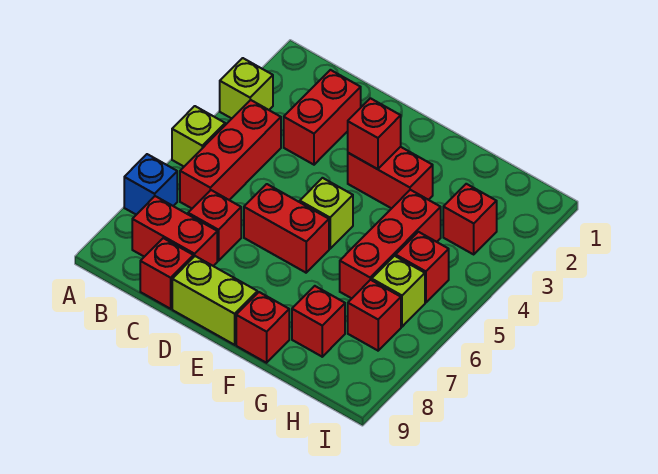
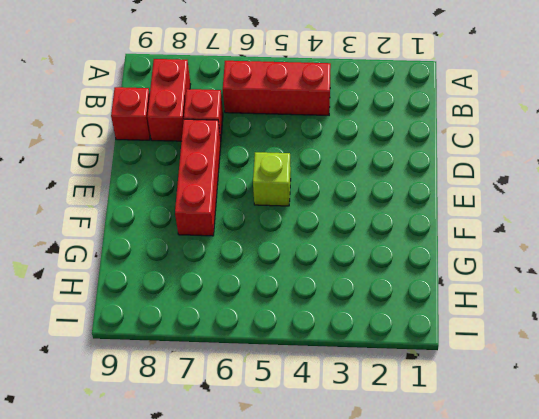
red 1x3 brick [175,119,221,236] -> red 1x3 brick turned to [340,190,441,298]
none -> lime 1x1 brick [220,58,273,118]
none -> lime 1x1 brick [172,106,225,166]
none -> blue 1x1 brick [124,154,177,215]

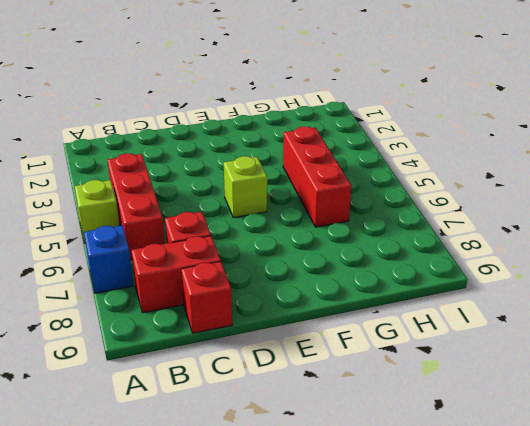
none -> lime 1x1 brick [220,58,273,118]
none -> red 1x2 brick [284,70,361,165]
none -> red 1x2 brick [244,184,329,273]

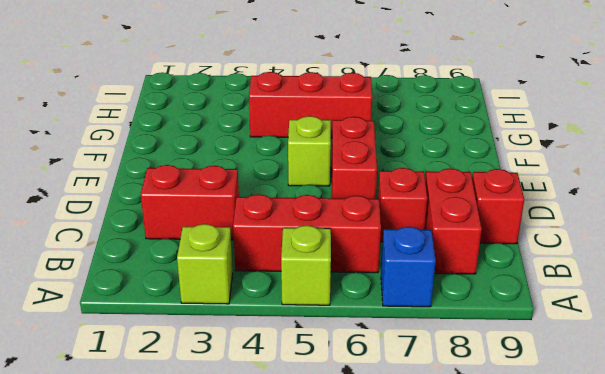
none -> lime 1x2 brick [172,256,257,345]
none -> red 1x2 brick [348,147,433,208]
none -> red 1x1 brick [236,292,289,363]

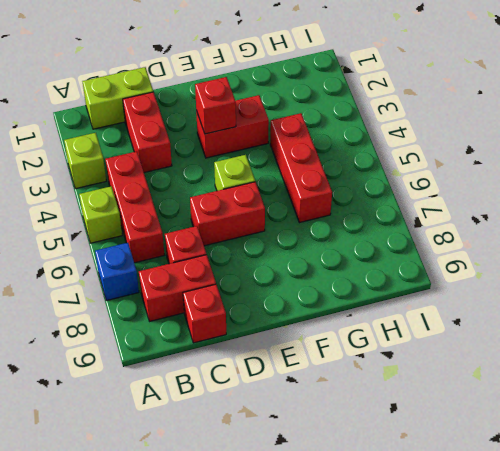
lime 1x2 brick [82,67,153,129] -> lime 1x2 brick moved to [172,256,257,345]
none -> red 1x1 brick [236,292,289,363]
none -> red 1x1 brick [292,286,345,357]
none -> red 1x1 brick [443,184,497,254]

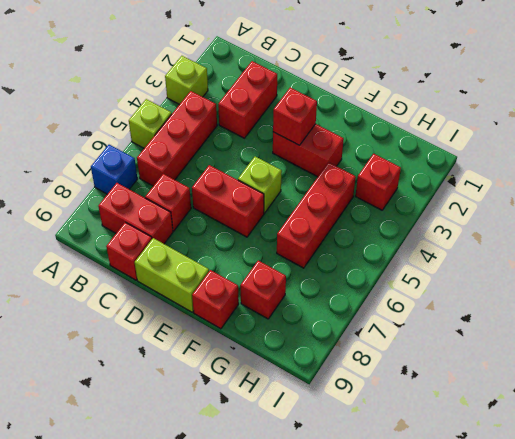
none -> red 1x1 brick [396,232,449,303]
none -> lime 1x1 brick [372,256,425,327]
none -> red 1x1 brick [348,280,401,351]

